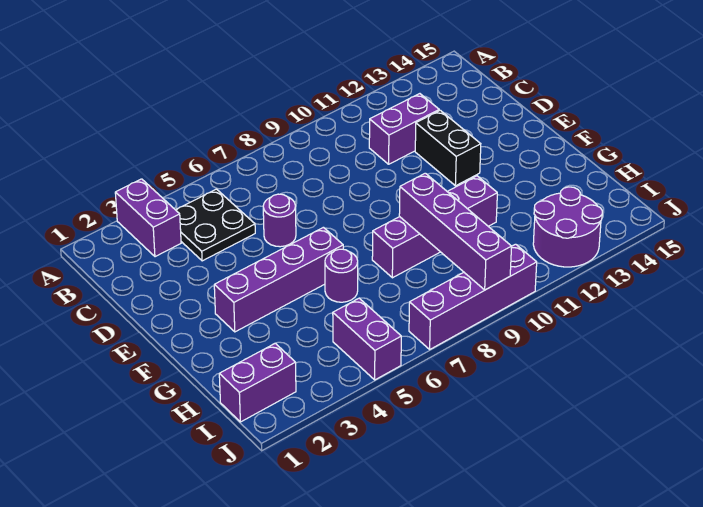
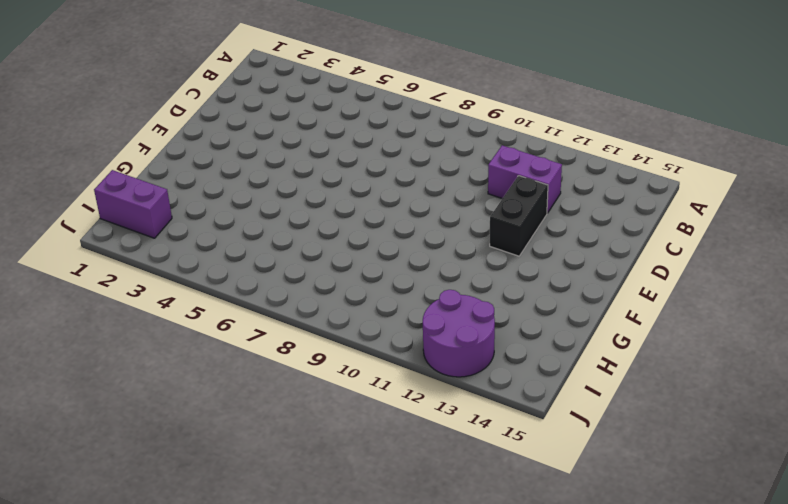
none -> purple 1x2 brick [115,179,181,257]
none -> black 2x2 plate [176,189,255,261]
none -> purple 1x1 round brick [263,194,296,247]

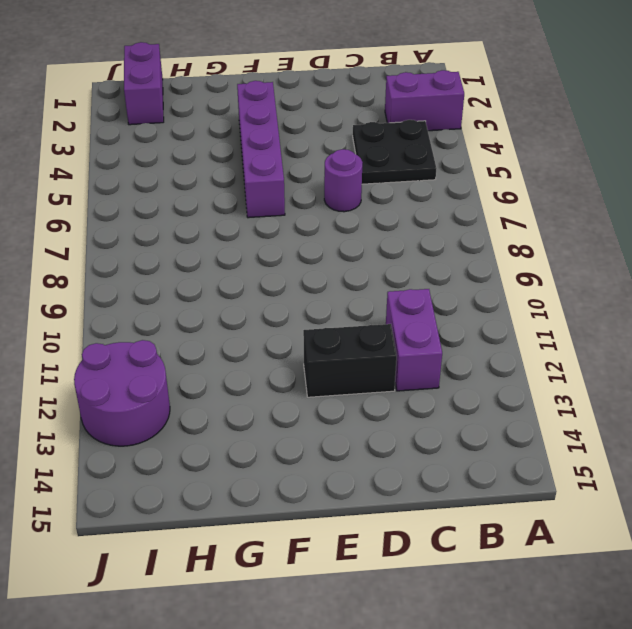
none -> purple 1x1 round brick [325,249,358,302]
none -> purple 1x4 brick [372,176,497,278]
none -> purple 1x2 brick [333,298,401,380]

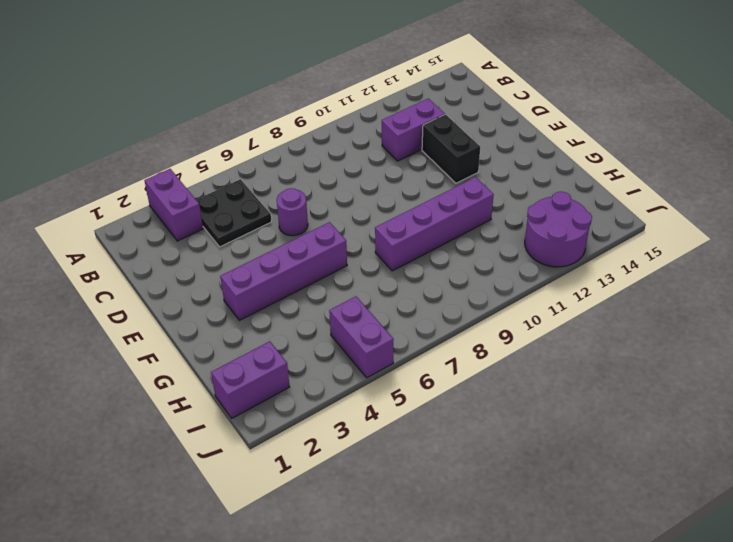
none -> purple 1x1 round brick [325,249,358,302]
none -> purple 1x4 brick [409,244,537,349]
none -> purple 1x4 brick [399,173,512,290]

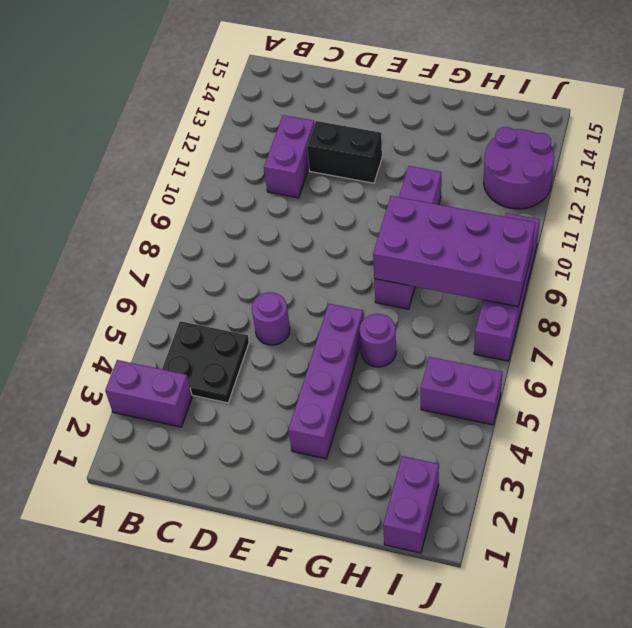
purple 2x4 brick [373,196,535,307] -> purple 1x4 brick [399,173,512,290]

